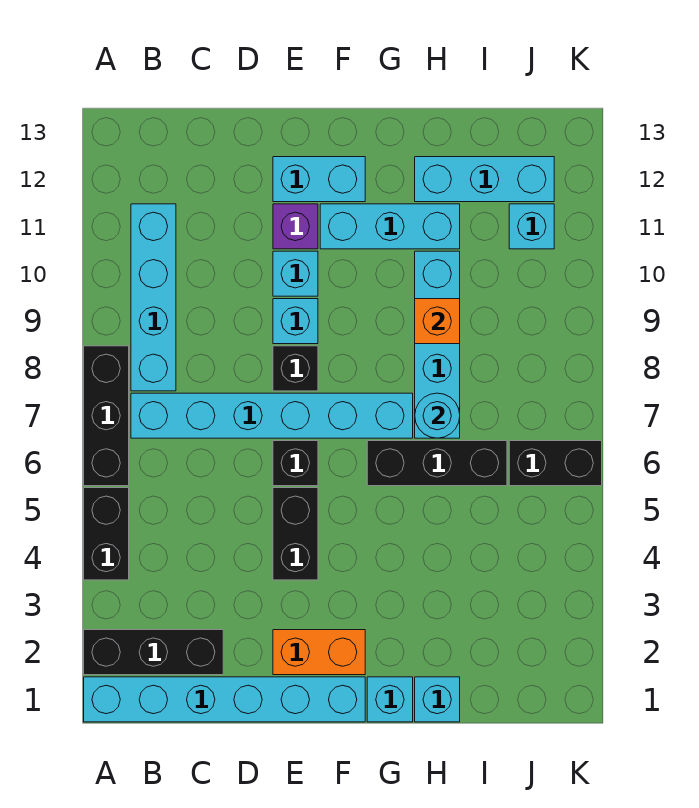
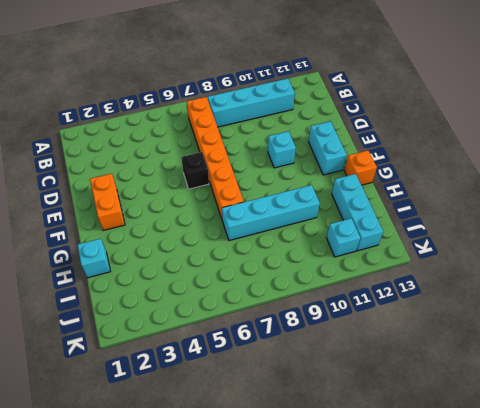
orange 1x6 brick [187,97,244,221] -> cyan 1x6 brick [131,393,413,438]
orange 1x1 brick [344,150,377,185] -> orange 1x1 brick moved to [415,299,460,344]
none -> cyan 1x6 brick [84,677,365,722]
none -> black 1x3 brick [84,630,223,675]
none -> black 1x2 brick [84,488,129,580]

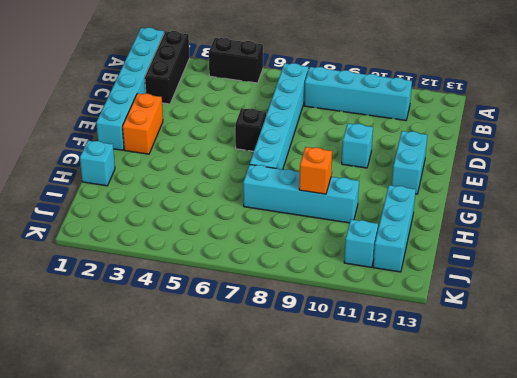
none -> black 1x3 brick [84,346,129,486]
none -> black 1x2 brick [273,488,318,580]
none -> black 1x1 brick [273,346,318,391]

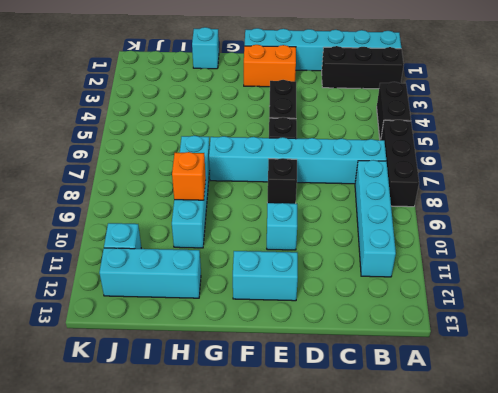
none -> cyan 1x1 brick [273,299,318,344]
none -> purple 1x1 brick [273,204,318,249]
none -> cyan 1x3 brick [320,204,460,249]

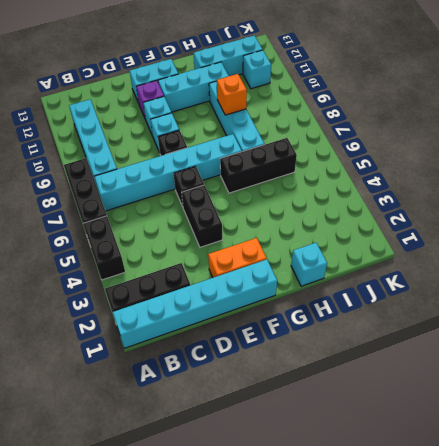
none -> cyan 1x1 brick [367,677,413,722]
none -> black 1x2 brick [509,441,602,486]
none -> cyan 1x1 round brick [415,393,460,438]

